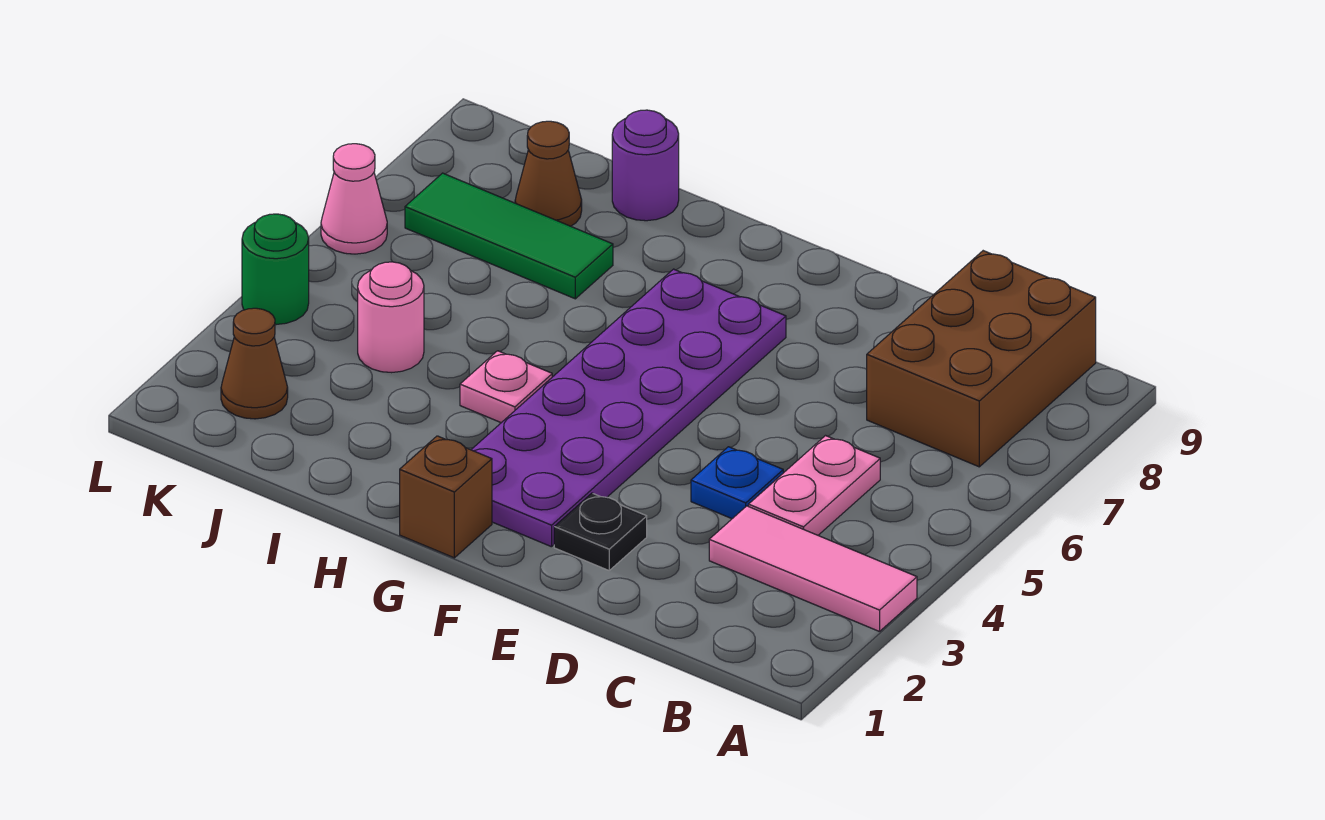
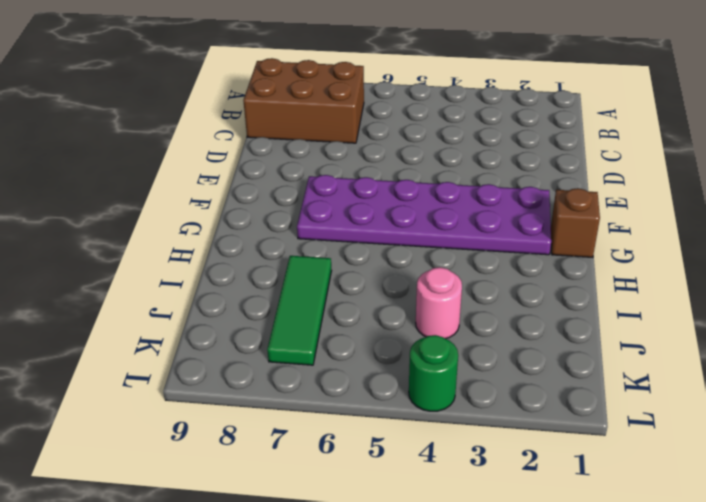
none -> pink 1x3 tile [709,506,917,632]
none -> pink 1x2 plate [749,436,880,535]
none -> blue 1x1 plate [691,447,783,519]

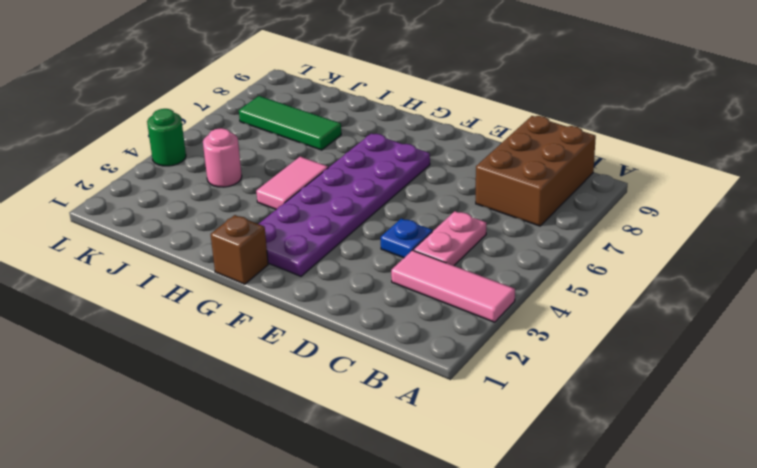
pink 1x2 tile [256,157,328,209] -> pink 1x1 plate [460,351,552,423]
none -> black 1x1 plate [554,493,647,570]
none -> purple 1x1 round brick [612,110,679,221]
none -> brown 1x1 cone [515,121,582,226]

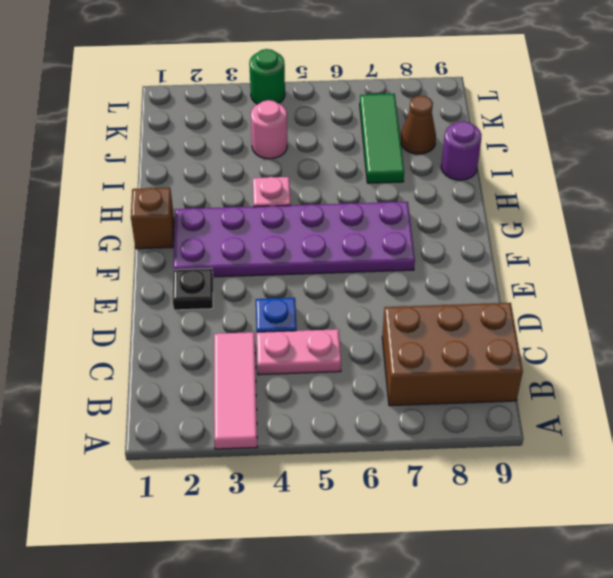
none -> brown 1x1 cone [221,308,288,419]
none -> pink 1x1 cone [321,144,387,254]

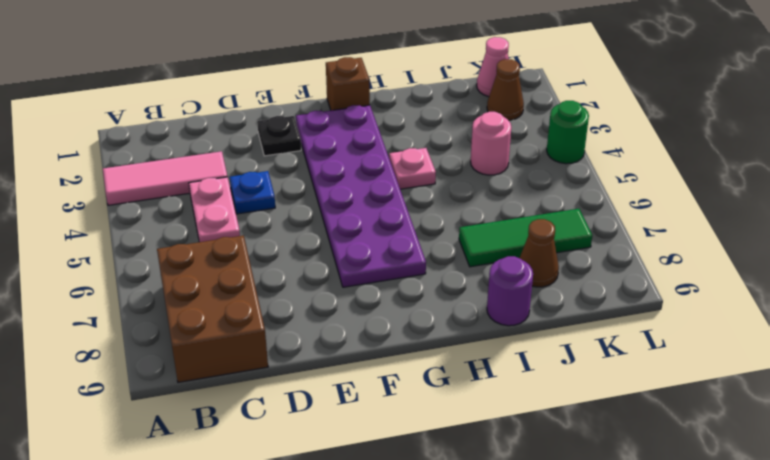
pink 1x1 cone [477,37,509,97] -> pink 1x1 cone moved to [321,144,387,254]

